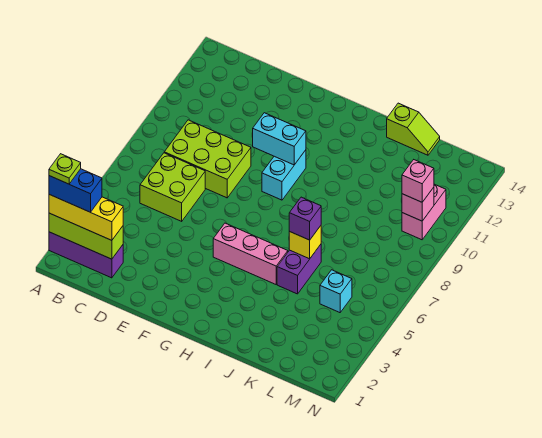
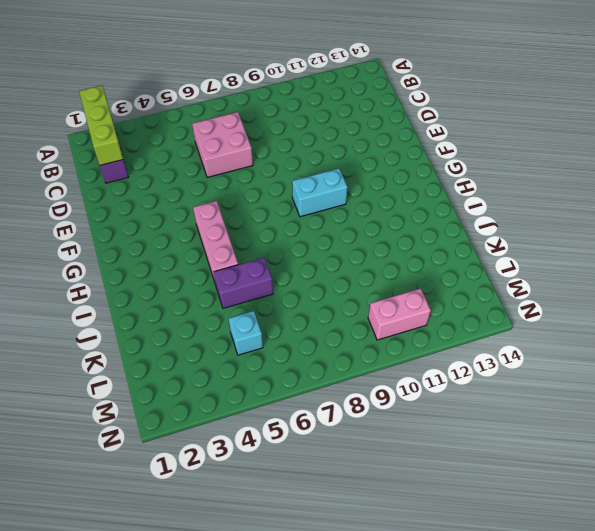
pink 2x2 brick [192,112,253,177] -> lime 2x2 brick [140,153,205,221]
none -> lime 2x3 brick [164,120,251,198]
none -> lime 1x2 slope [387,103,440,155]
none -> cyan 1x2 brick [253,113,306,165]

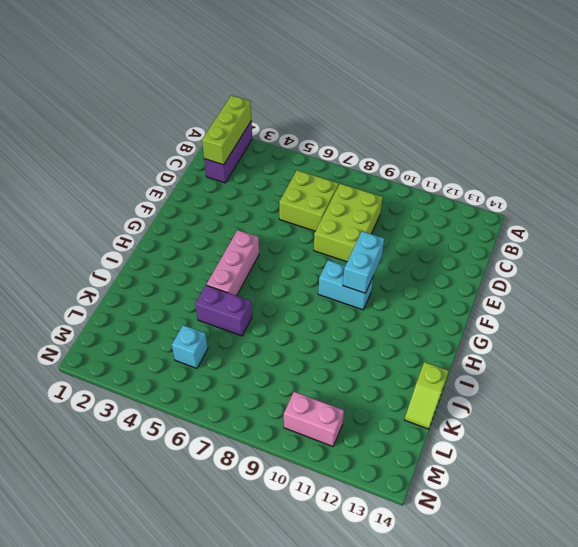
none -> yellow 1x1 brick [289,226,321,259]
none -> pink 1x1 brick [402,187,434,221]
none -> yellow 1x3 brick [49,195,123,240]

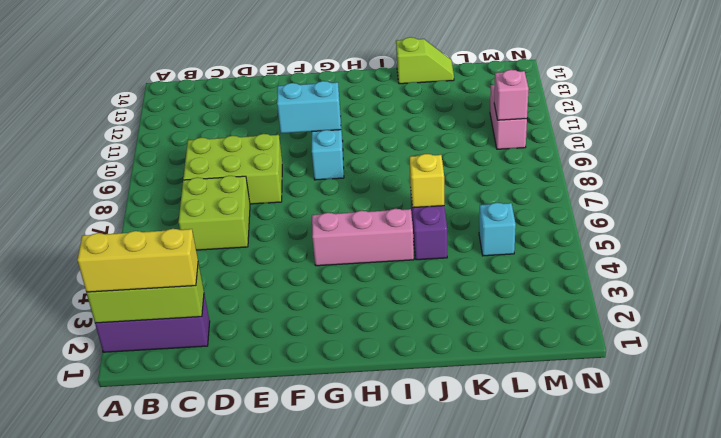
none -> purple 1x1 brick [289,197,321,240]
none -> pink 1x1 brick [402,160,434,202]
none -> blue 1x2 brick [49,169,102,212]

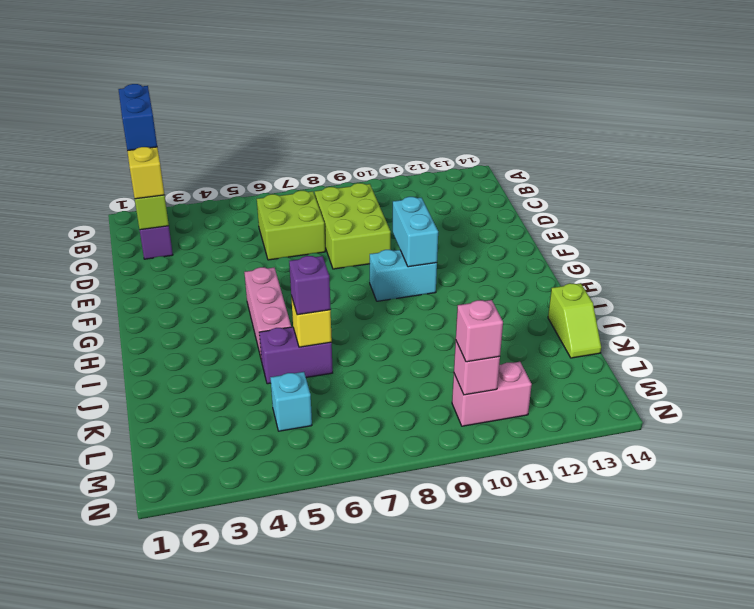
none -> lime 1x1 plate [49,154,81,184]

